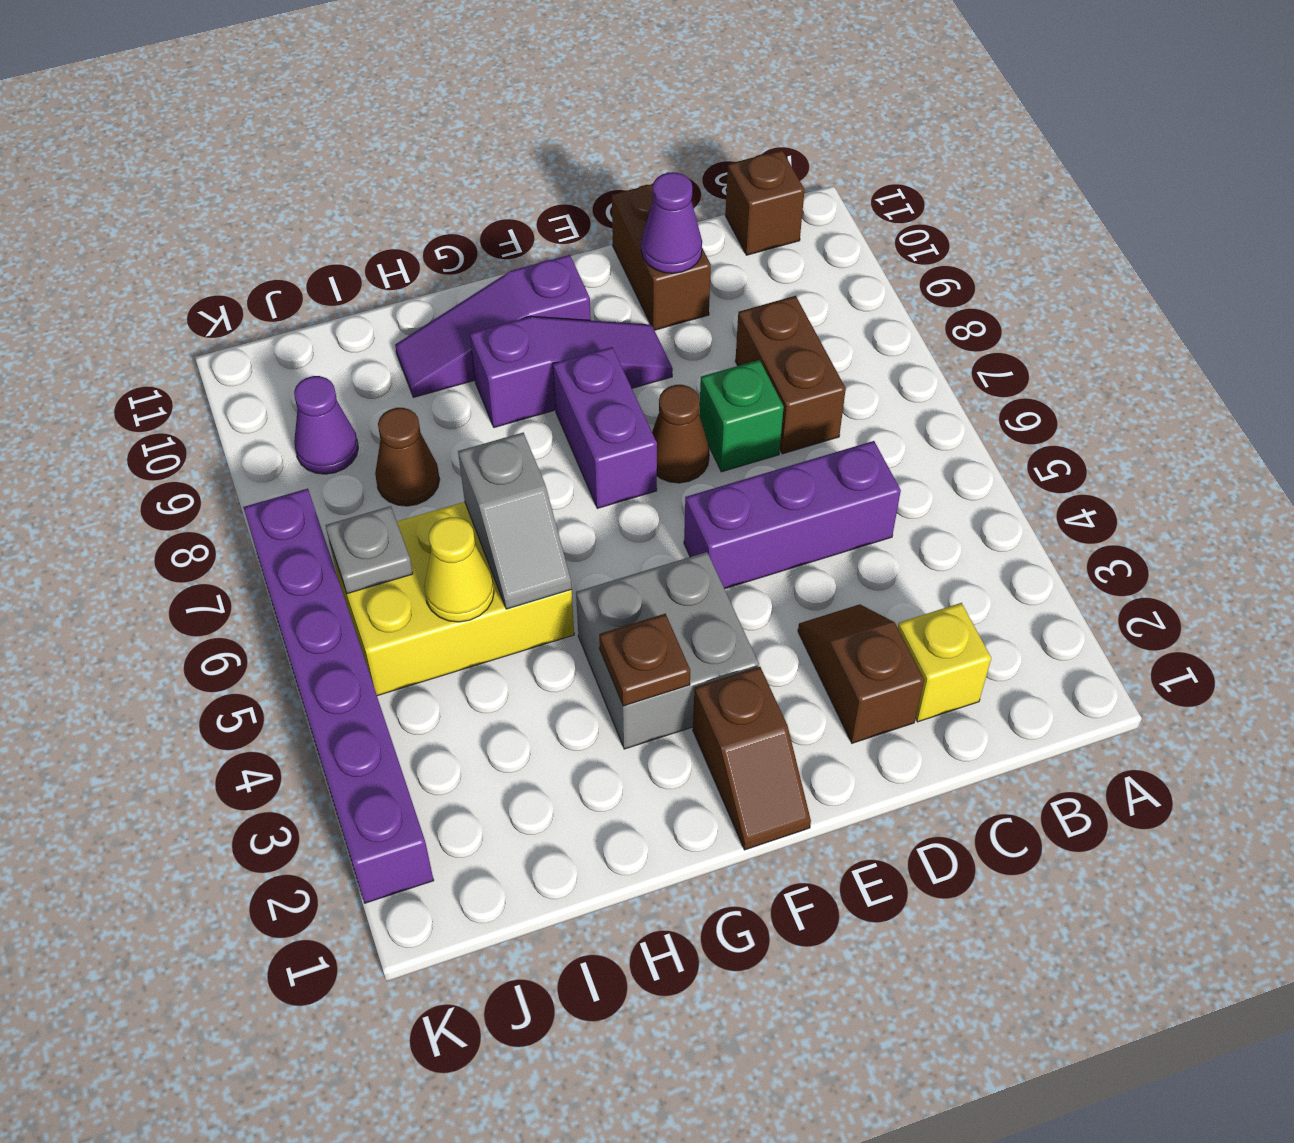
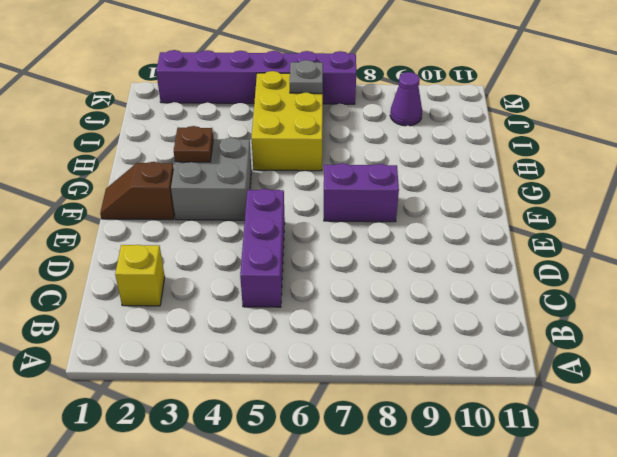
none -> brown 1x1 brick [725,150,804,255]
none -> brown 1x2 brick [735,296,846,454]
none -> brown 1x2 slope [798,604,924,743]

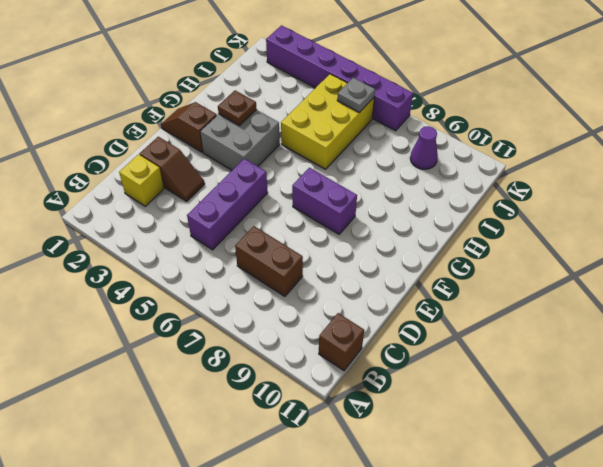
none -> green 1x1 brick [699,360,784,472]
none -> brown 1x2 brick [612,184,711,330]
none -> brown 1x1 cone [652,385,709,483]

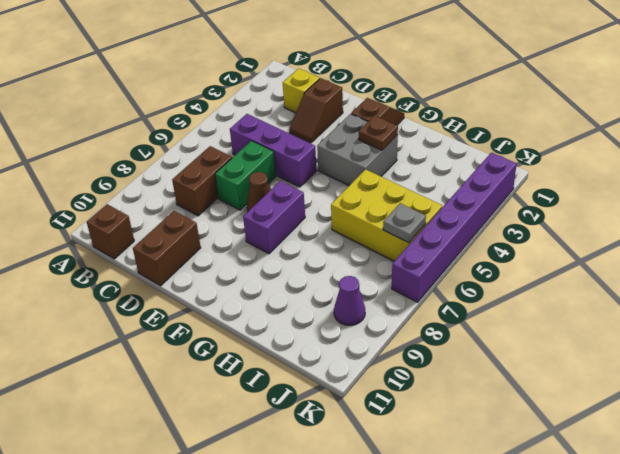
green 1x2 brick [215,141,276,210] -> green 1x1 brick [699,360,784,472]
none -> purple 1x3 slope [470,317,673,428]
none -> purple 1x3 slope [395,255,591,397]
none -> brown 1x1 cone [375,408,440,506]

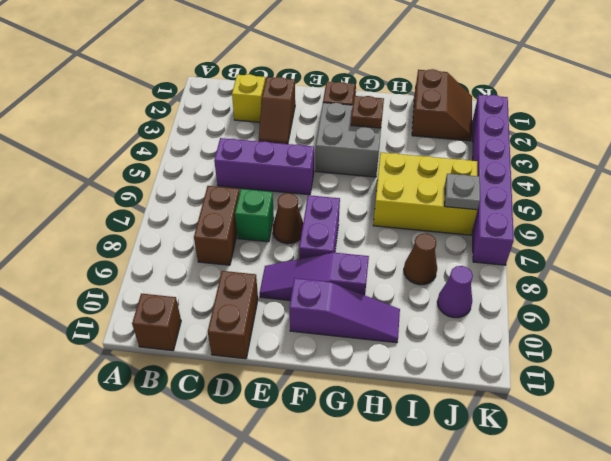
brown 2x2 slope [412,69,472,141] -> none
none -> purple 1x1 cone [641,172,702,273]
none -> grey 1x2 slope [458,433,572,609]
none -> yellow 1x1 cone [424,517,494,622]

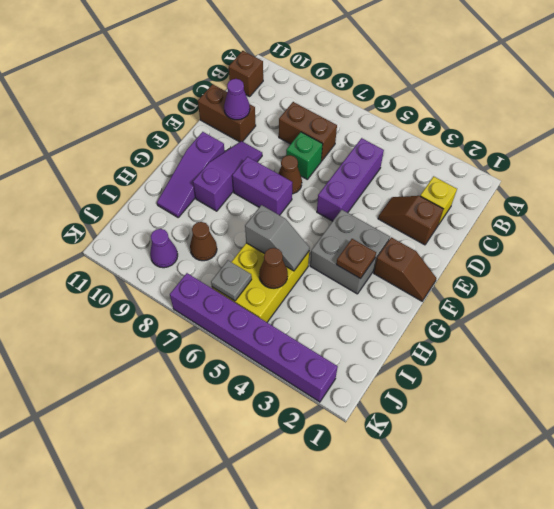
brown 1x1 cone [259,248,288,288] -> yellow 1x1 cone [424,517,494,622]

